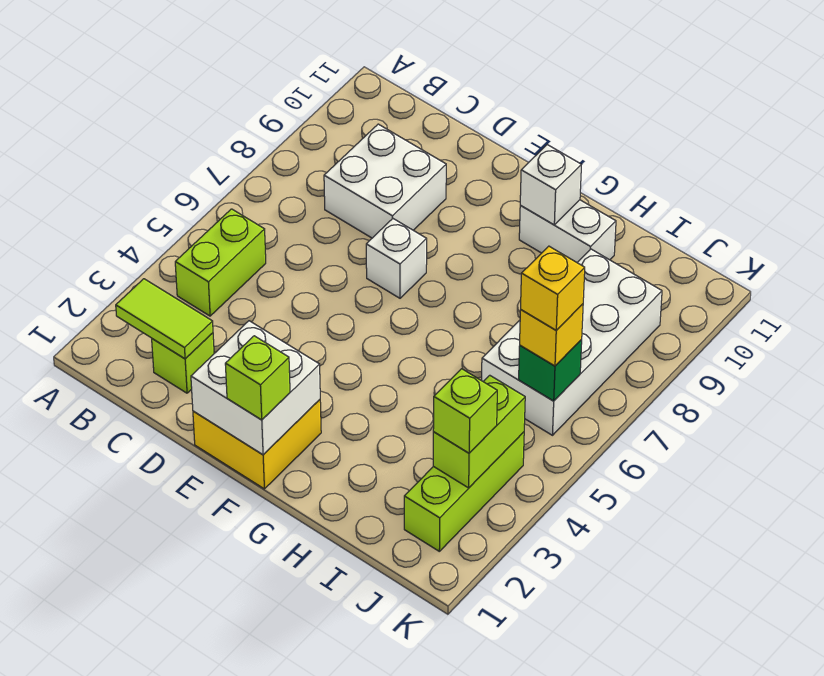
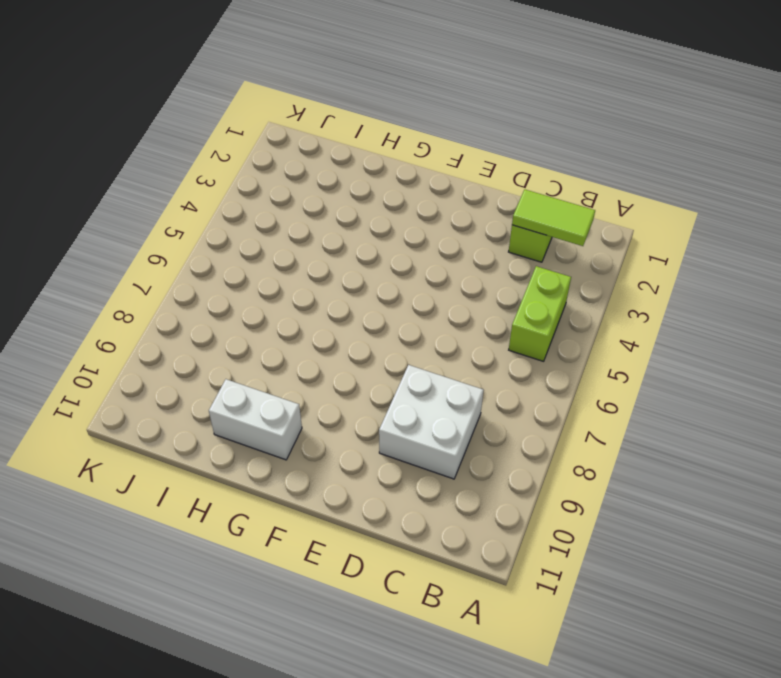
none -> yellow 2x2 brick [193,400,321,489]
none -> white 1x1 brick [366,219,427,298]
none -> white 2x4 brick [482,249,662,435]

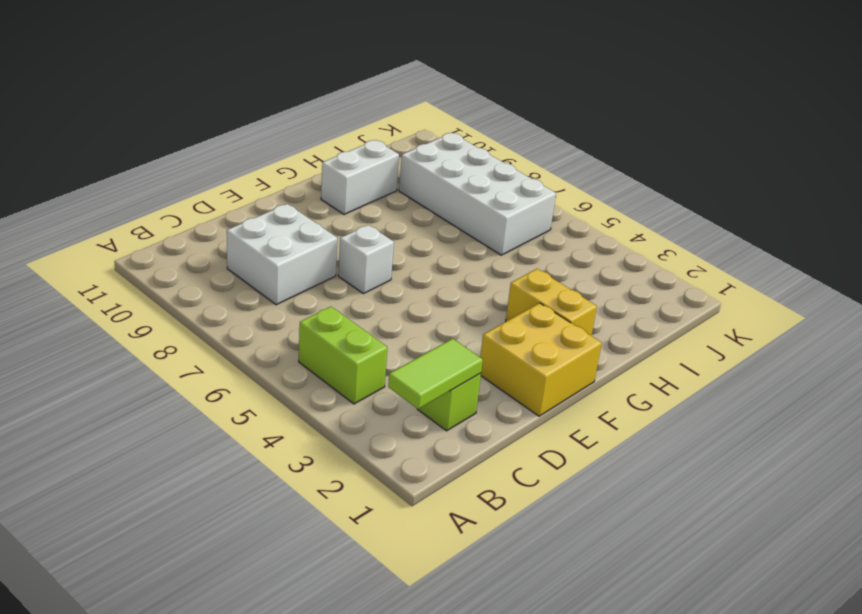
yellow 1x2 brick [506,269,597,336] -> none
none -> lime 1x3 brick [404,432,524,551]
none -> white 2x2 brick [191,321,320,455]
none -> white 1x1 brick [520,145,581,225]

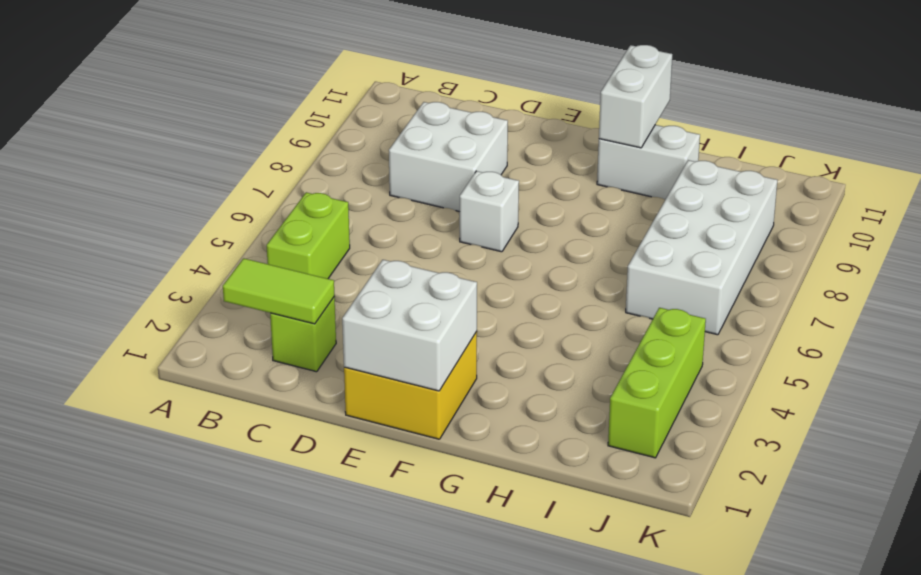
white 1x2 brick [599,45,672,148] -> white 1x1 brick [520,145,581,225]
none -> lime 1x2 brick [433,375,525,488]
none -> green 1x1 brick [519,340,582,401]
none -> lime 1x1 brick [225,336,290,420]

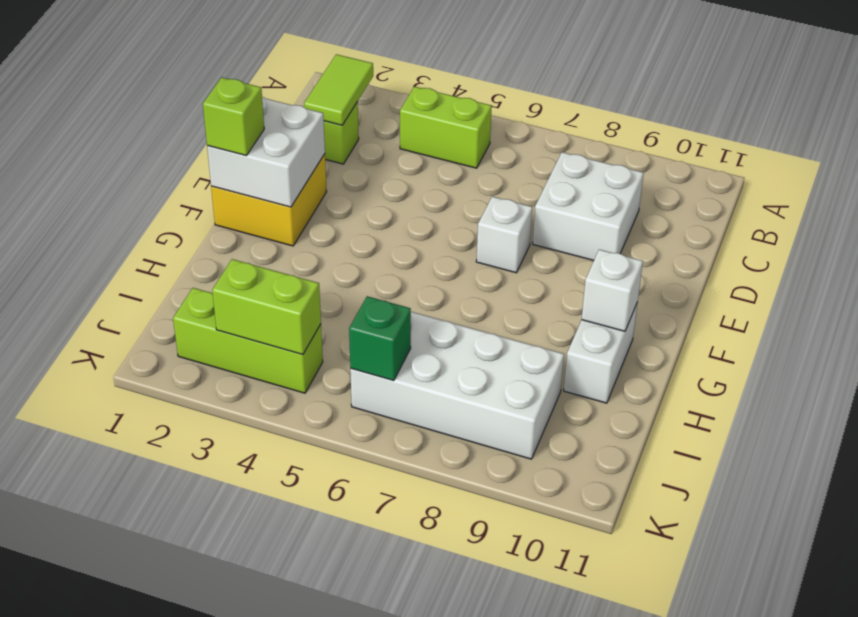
none -> lime 1x1 brick [433,369,497,453]
none -> yellow 1x1 brick [520,304,583,366]
none -> yellow 1x1 brick [521,246,585,330]

